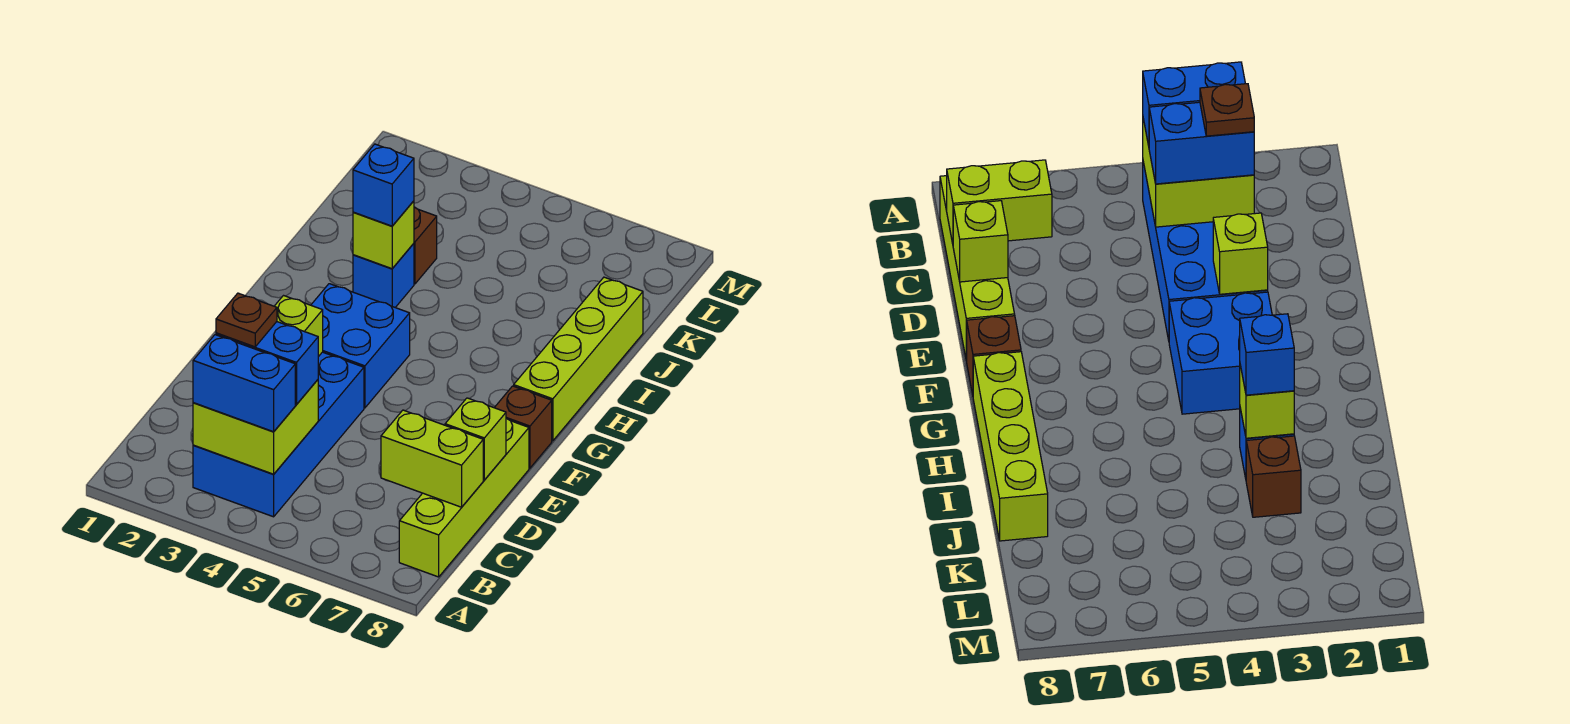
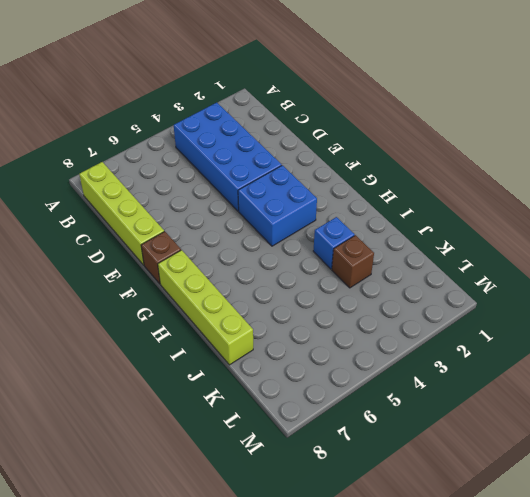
none -> lime 2x2 brick [193,380,318,474]
none -> lime 1x2 brick [381,410,483,507]
none -> lime 1x1 brick [445,398,506,480]

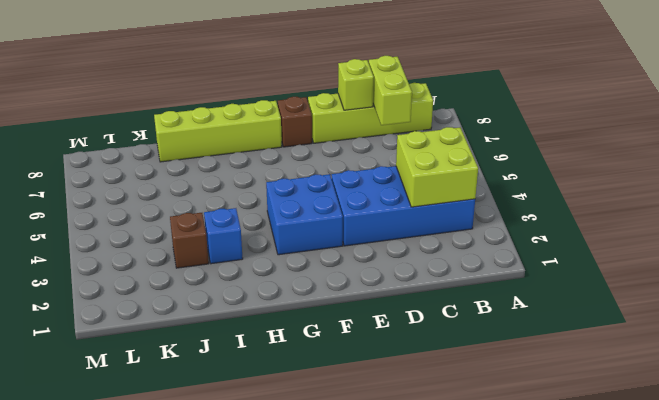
none -> lime 1x1 brick [275,296,323,357]
none -> lime 1x1 brick [353,201,414,269]
none -> blue 1x2 brick [193,335,295,432]

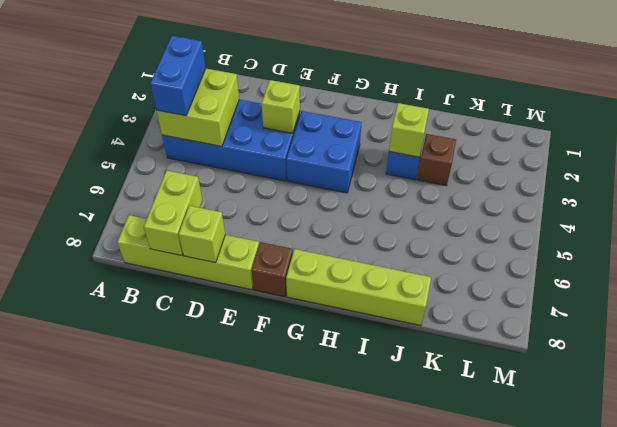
none -> blue 1x2 brick [216,322,318,405]
none -> blue 1x1 brick [353,144,414,226]
none -> brown 1x1 plate [216,293,277,347]

